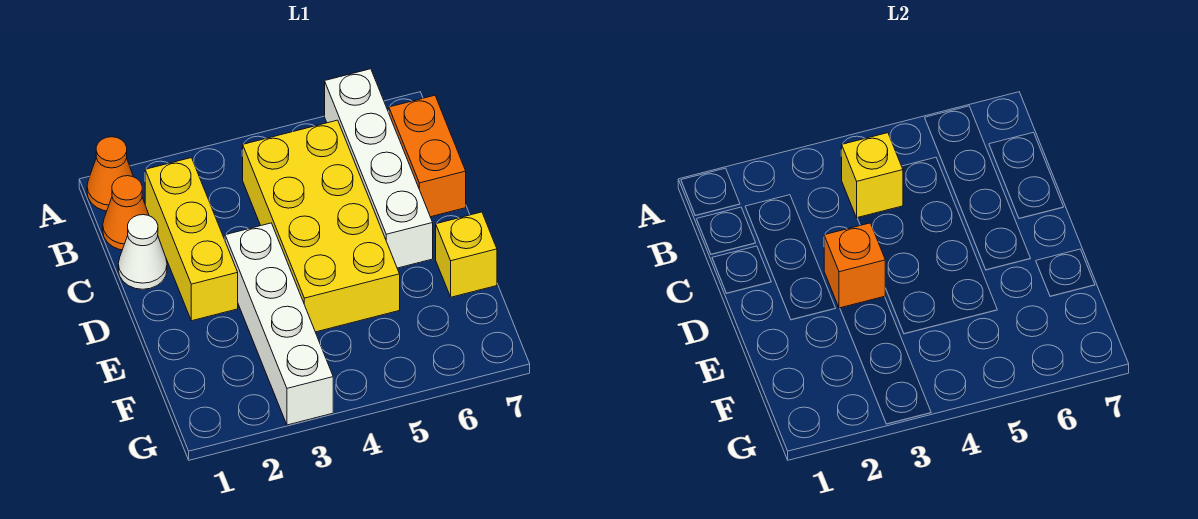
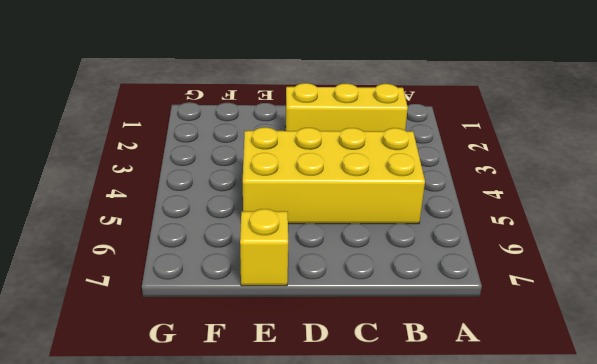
none -> orange 1x1 cone [87,137,133,211]
none -> white 1x4 brick [325,69,433,268]

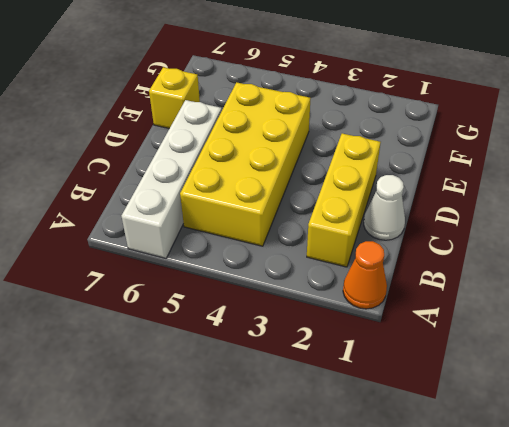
none -> orange 1x1 cone [103,176,149,250]
none -> orange 1x2 brick [389,95,466,217]

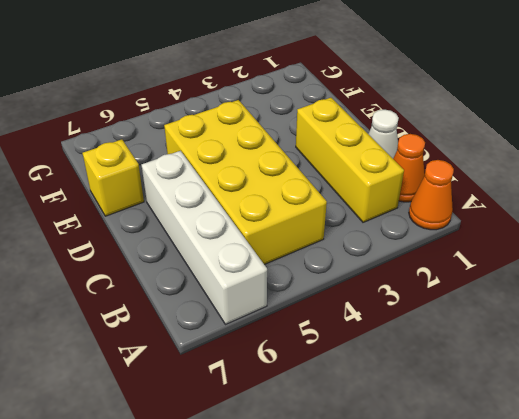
none -> orange 1x2 brick [389,95,466,217]
none -> white 1x4 brick [225,223,333,425]

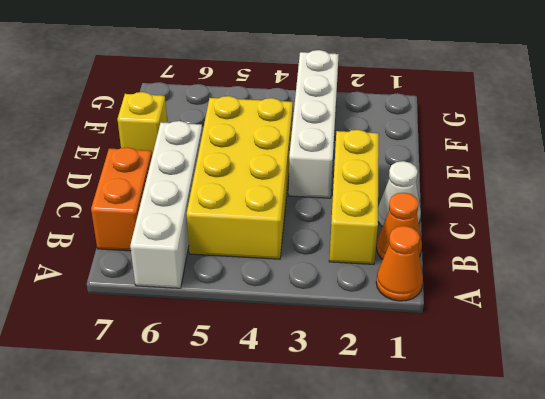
none -> yellow 1x1 brick [841,133,903,218]
none -> orange 1x1 brick [824,223,885,308]

